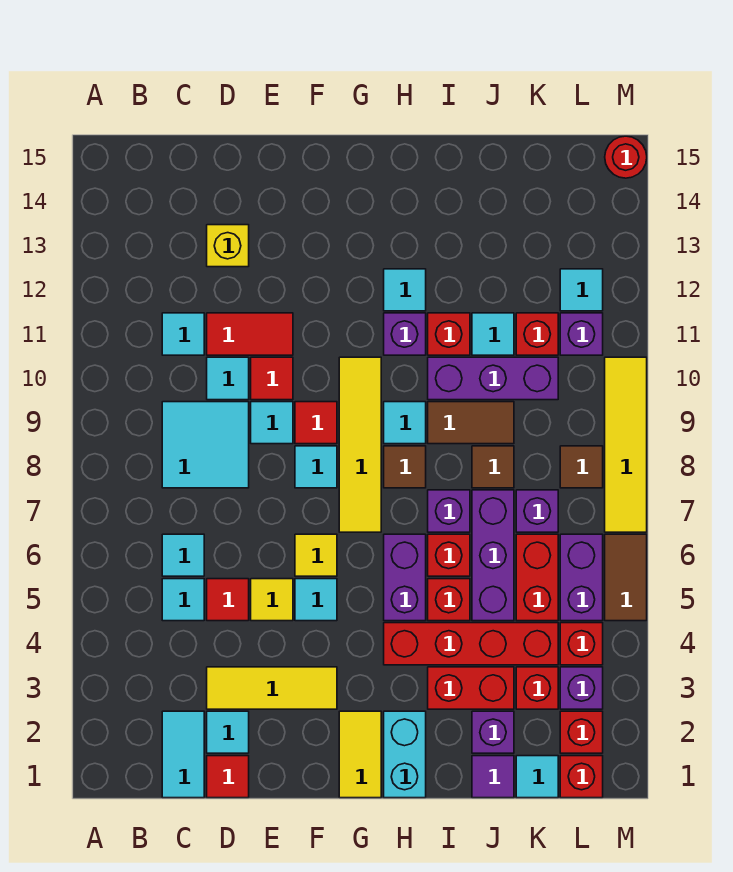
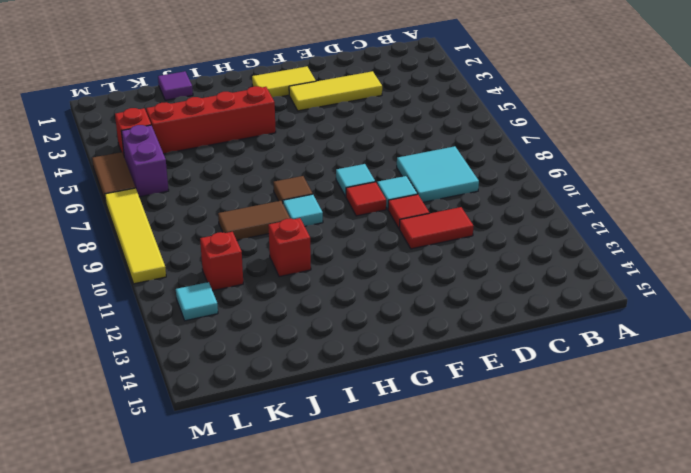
yellow 1x2 tile [252,66,316,98] -> yellow 1x2 tile turned to [339,711,381,798]
none -> cyan 1x2 tile [162,711,204,798]
none -> cyan 1x1 tile [162,579,204,621]
none -> cyan 1x1 tile [162,534,204,576]
none -> cyan 1x1 tile [162,313,204,355]

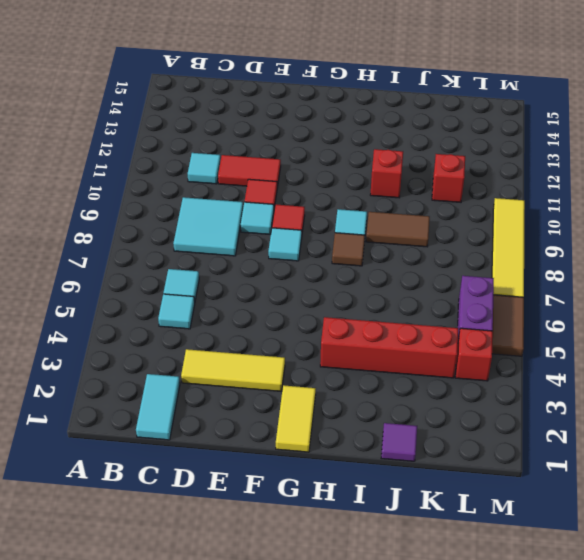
none -> red 1x1 tile [207,756,249,798]
none -> cyan 1x1 tile [207,711,249,753]
none -> red 1x1 tile [207,579,249,621]
none -> cyan 1x1 tile [207,357,249,400]

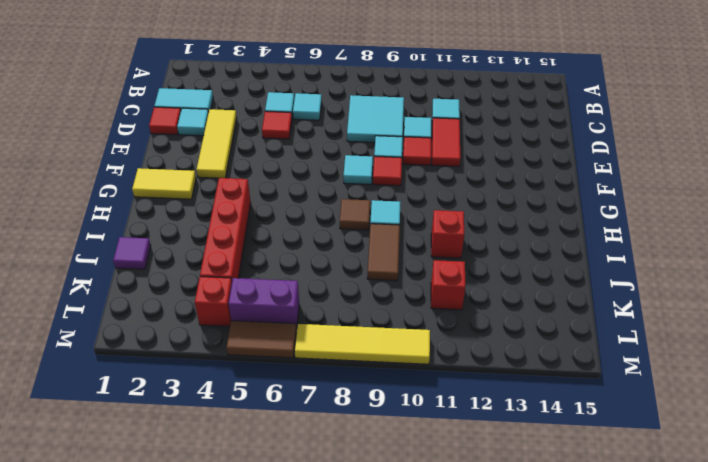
none -> yellow 1x1 brick [207,225,249,267]
none -> yellow 1x1 tile [251,579,293,621]
none -> cyan 1x1 tile [295,579,337,621]
none -> yellow 1x1 tile [295,534,337,576]

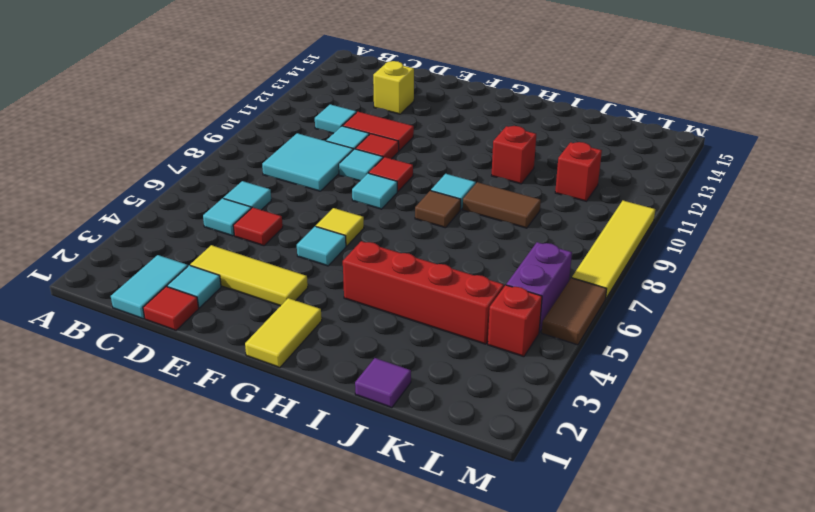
none -> yellow 1x1 tile [251,579,293,621]
none -> yellow 1x4 tile [339,357,381,532]
none -> cyan 1x2 brick [384,711,426,798]
none -> purple 1x2 brick [384,534,426,621]

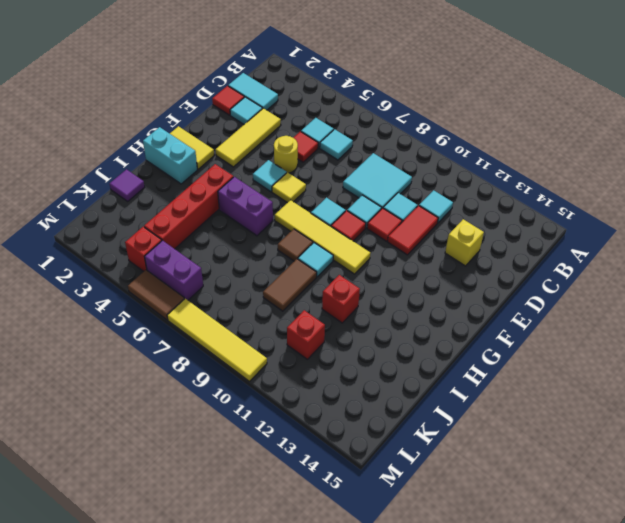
yellow 1x1 round brick [274,136,298,173] -> yellow 1x1 tile [251,579,293,621]
none -> purple 1x1 brick [384,313,426,355]
none -> cyan 1x1 tile [384,269,426,311]
none -> red 1x2 brick [428,667,514,709]
none -> red 1x1 brick [428,579,470,621]

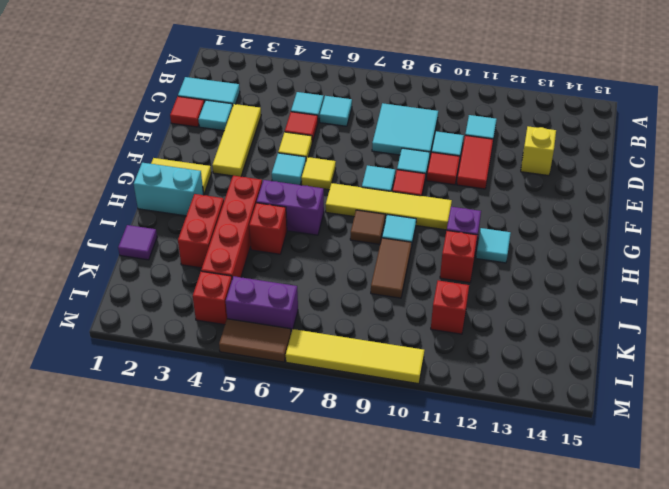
none -> red 1x1 brick [428,534,470,576]
none -> purple 1x1 brick [428,490,470,532]
none -> purple 1x3 brick [428,357,558,400]
none -> purple 1x1 brick [472,711,514,753]

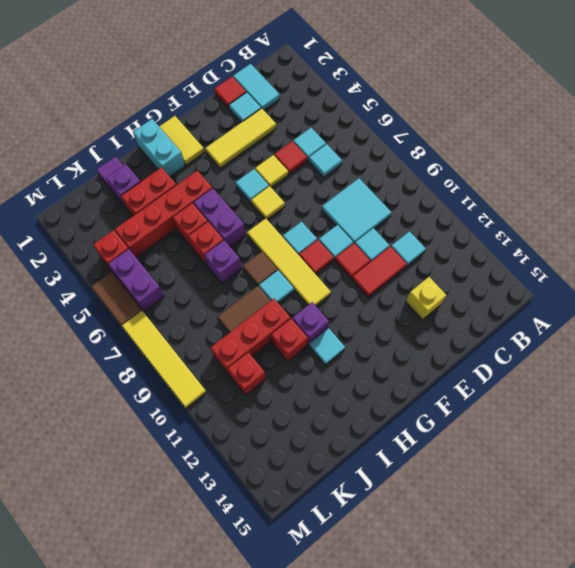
red 1x3 brick [211,299,290,374] -> purple 1x3 brick [428,357,558,400]
none -> purple 1x3 brick [472,490,514,621]
none -> brown 1x1 tile [472,446,514,488]
none -> cyan 1x1 tile [472,313,514,355]
none -> cyan 1x1 tile [516,756,558,798]

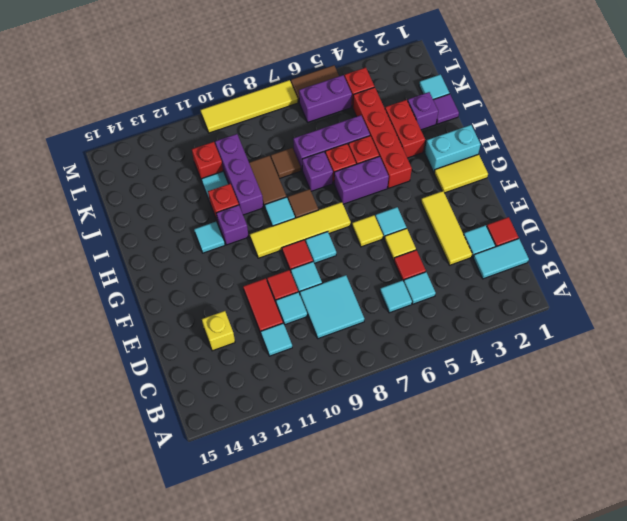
none -> red 1x1 brick [516,667,558,709]
none -> red 1x2 brick [516,534,558,621]
none -> purple 1x1 brick [516,490,558,532]
none -> red 1x1 brick [560,756,603,798]

